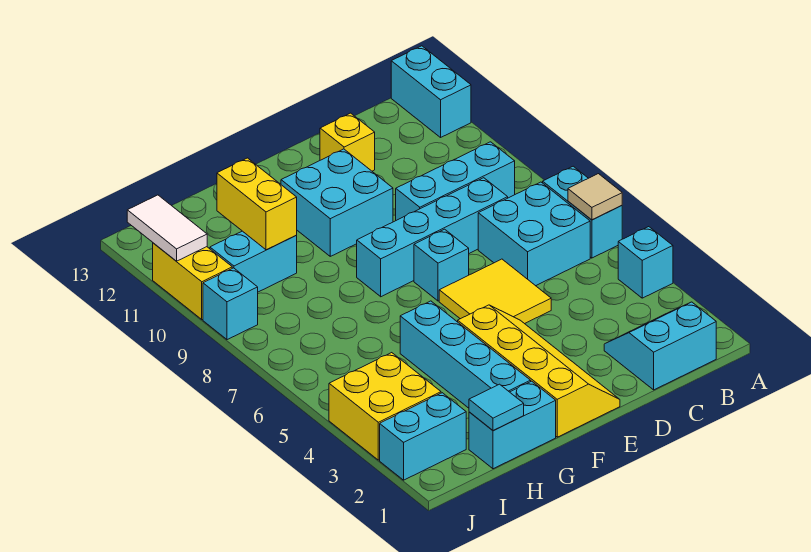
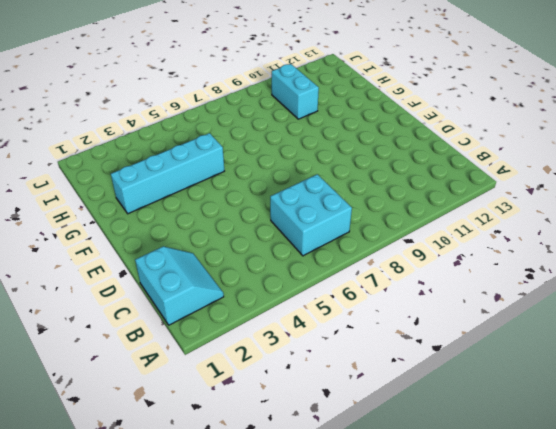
none -> cyan 1x1 brick [618,227,673,298]
none -> cyan 1x2 brick [543,166,622,258]
none -> cyan 1x2 brick [391,46,471,137]

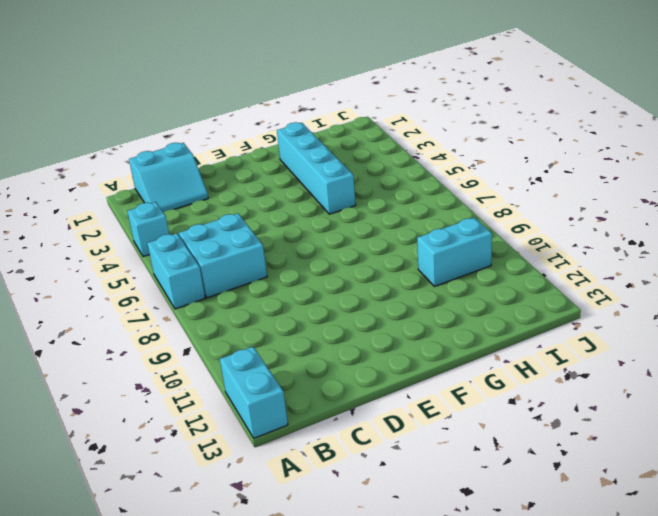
none -> cyan 1x3 brick [396,142,515,220]
none -> cyan 1x4 brick [357,178,508,297]
none -> yellow 2x2 tile [439,259,551,324]

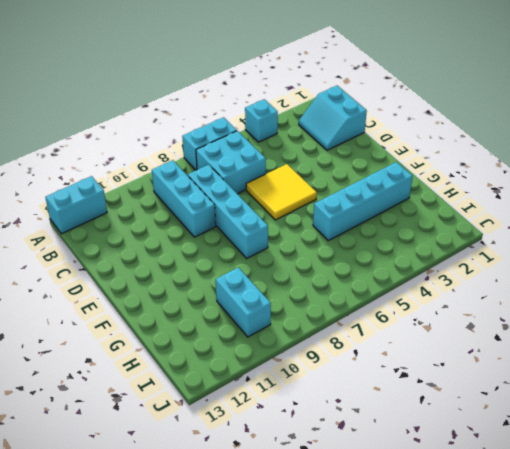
none -> yellow 1x1 brick [320,113,375,171]
none -> yellow 2x4 slope [458,305,620,437]
none -> cyan 1x1 brick [414,229,469,301]

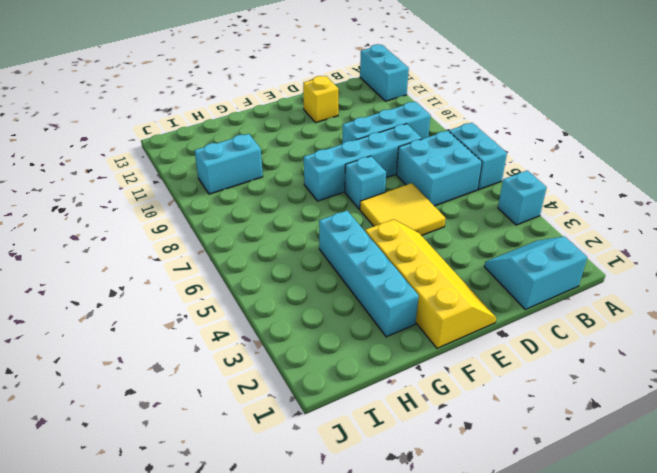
none -> cyan 2x2 brick [281,149,393,256]
none -> cyan 1x2 brick [469,381,556,469]
none -> cyan 1x2 brick [380,393,466,480]

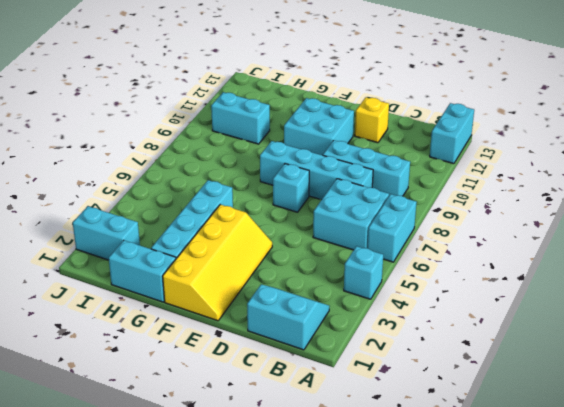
none -> yellow 2x2 tile [439,259,551,324]
none -> yellow 2x2 brick [329,353,441,460]
none -> cyan 1x1 brick [203,268,258,340]

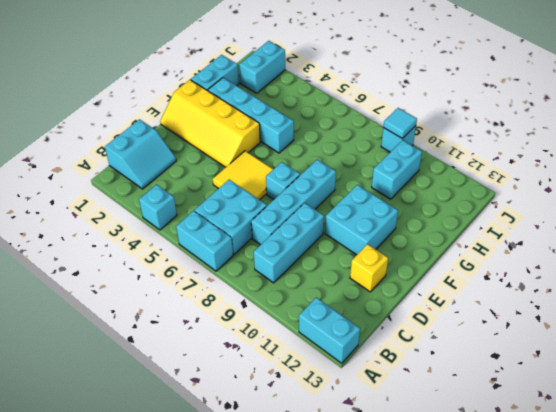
cyan 1x1 tile [383,108,417,138] -> cyan 1x1 tile moved to [469,384,524,430]
none -> yellow 2x2 brick [329,353,441,460]
none -> yellow 1x2 brick [153,243,232,319]
none -> tan 1x1 tile [568,174,622,220]

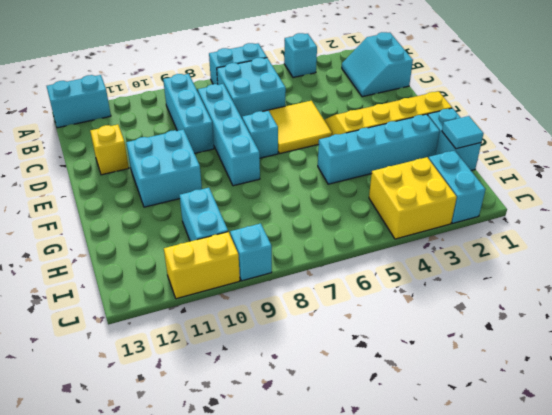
none -> tan 1x1 tile [568,174,622,220]
none -> yellow 1x2 brick [217,158,297,250]
none -> white 1x2 tile [127,195,207,261]

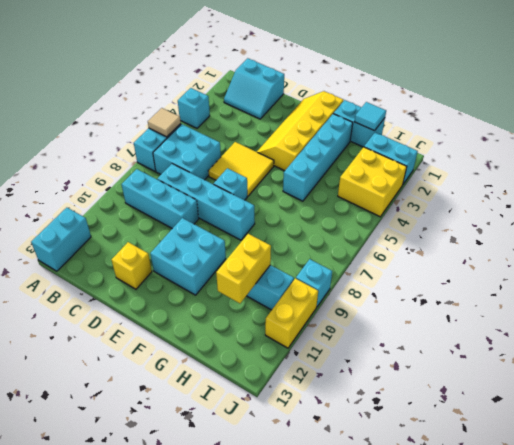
none -> white 1x2 tile [127,195,207,261]

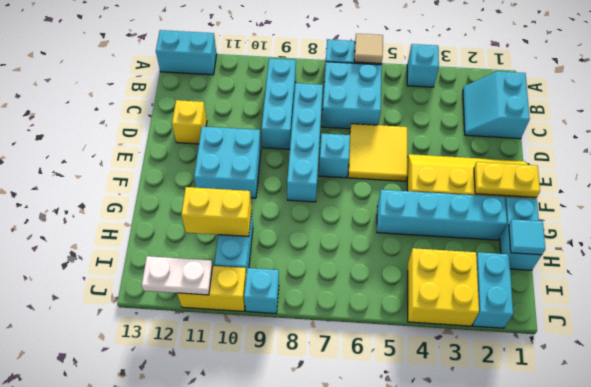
yellow 1x2 plate [474,162,540,198] -> none
white 1x2 plate [142,256,213,295] -> white 1x2 tile [127,195,207,261]

